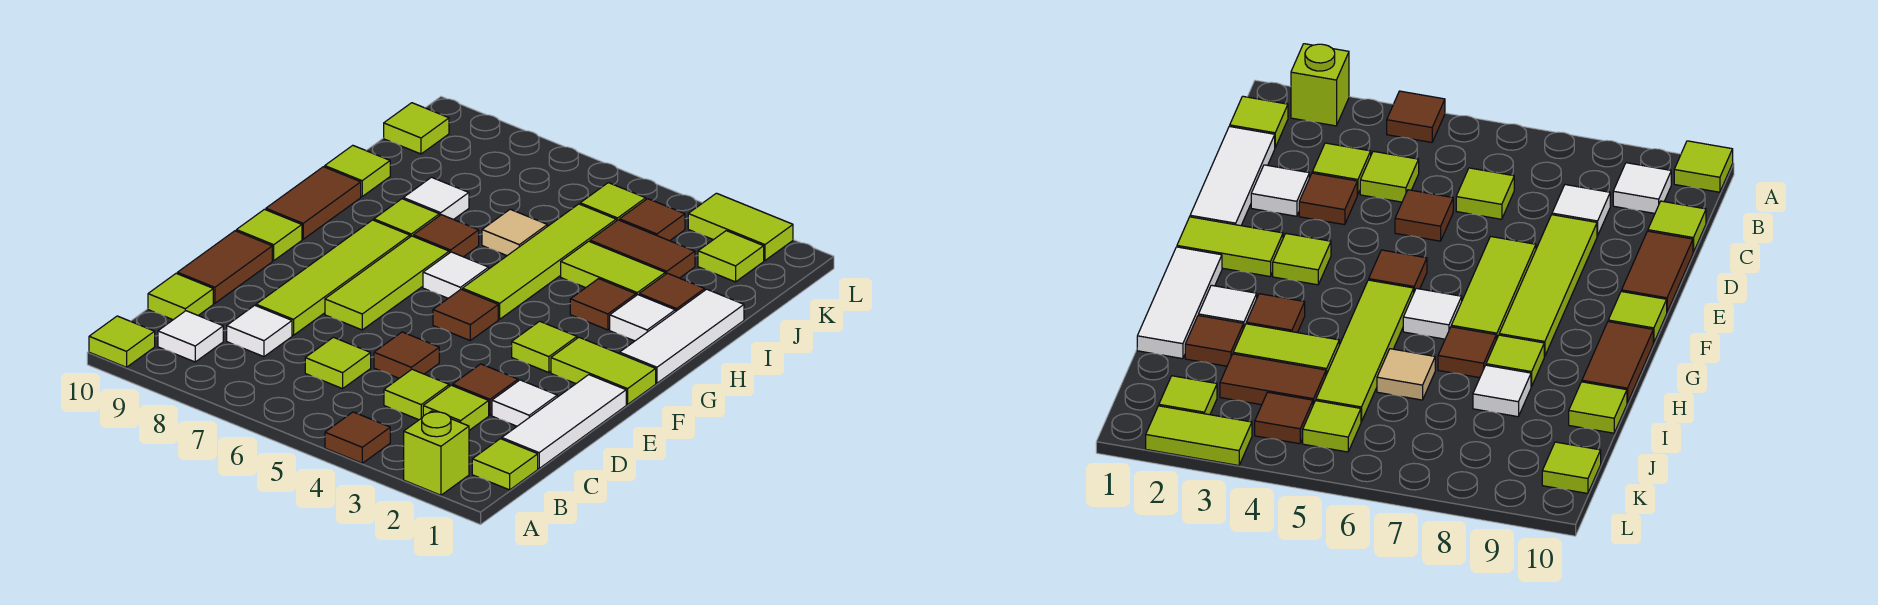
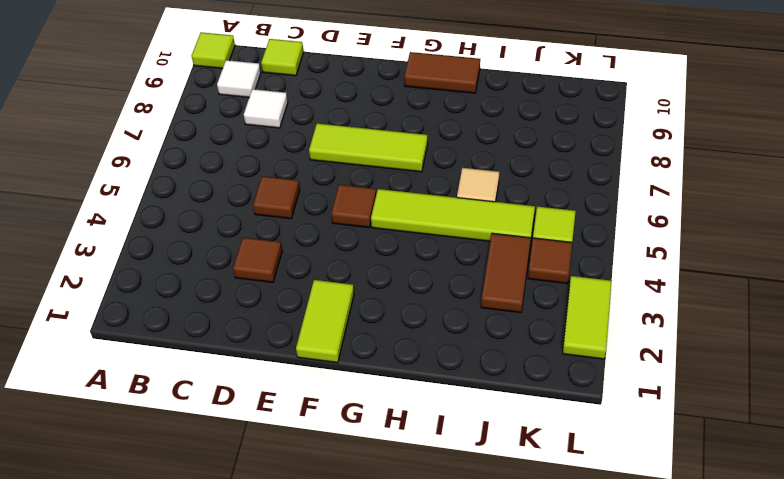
none -> lime 1x1 brick [404,411,469,495]
none -> brown 1x1 tile [325,412,390,463]
none -> lime 1x1 tile [472,439,538,490]
none -> white 1x3 tile [502,375,626,468]

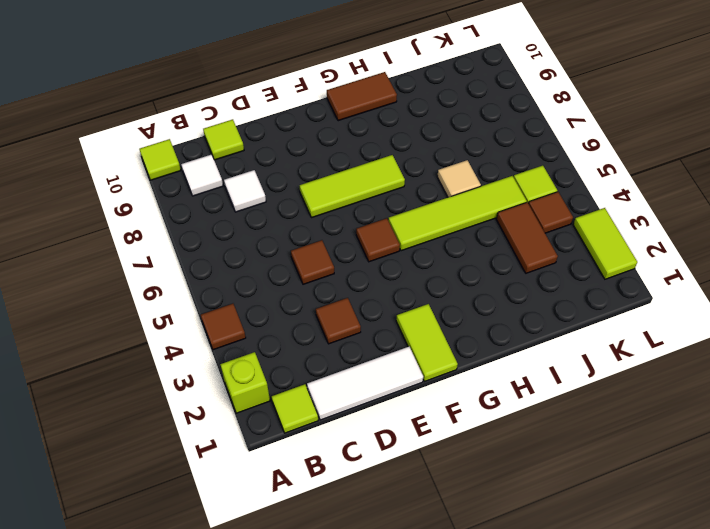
none -> lime 1x1 tile [423,385,489,430]
none -> lime 1x1 tile [384,369,449,420]
none -> lime 1x1 tile [305,337,371,389]
none -> white 1x1 tile [492,380,557,426]

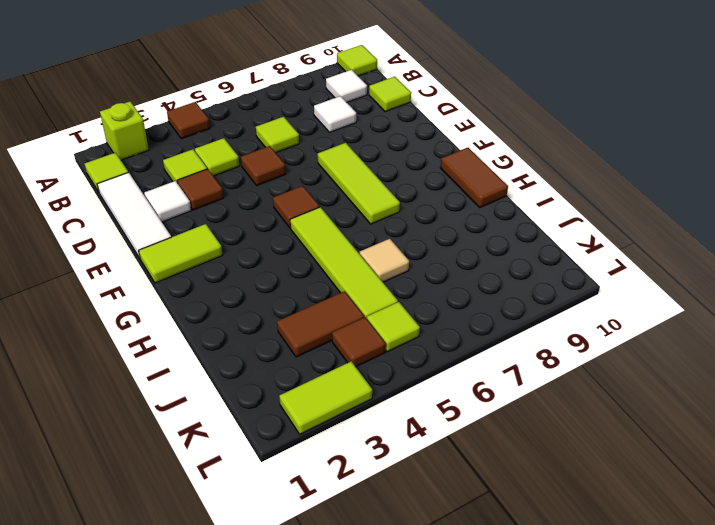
none -> lime 1x4 tile [256,220,410,335]
none -> brown 1x2 tile [177,231,272,303]
none -> lime 1x1 tile [512,321,577,373]
none -> lime 1x1 tile [236,209,302,261]

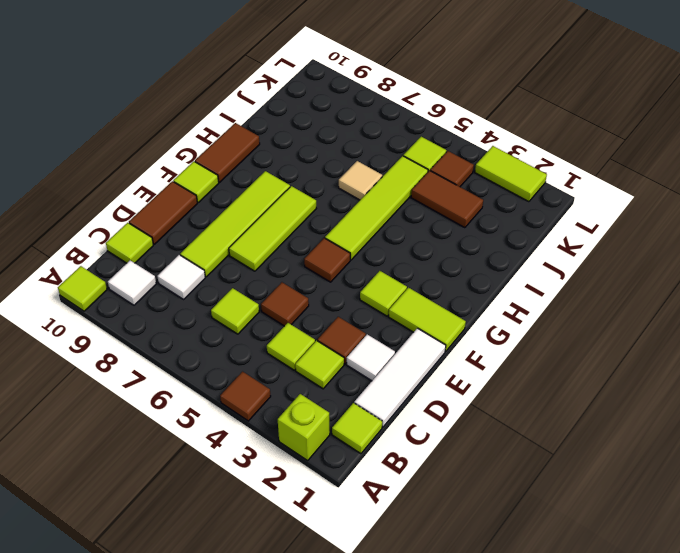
none -> white 1x3 tile [620,289,744,383]
none -> white 1x1 tile [423,252,489,298]
none -> white 1x1 tile [610,295,675,341]
none -> brown 1x1 tile [570,279,636,330]

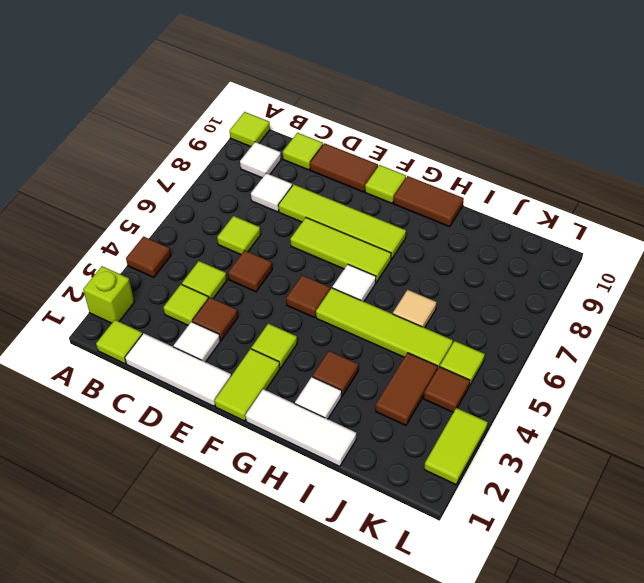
none -> brown 1x1 tile [413,215,479,257]
none -> lime 1x1 tile [374,199,439,237]
none -> brown 1x1 tile [639,273,705,312]
none -> lime 1x2 tile [561,241,665,295]

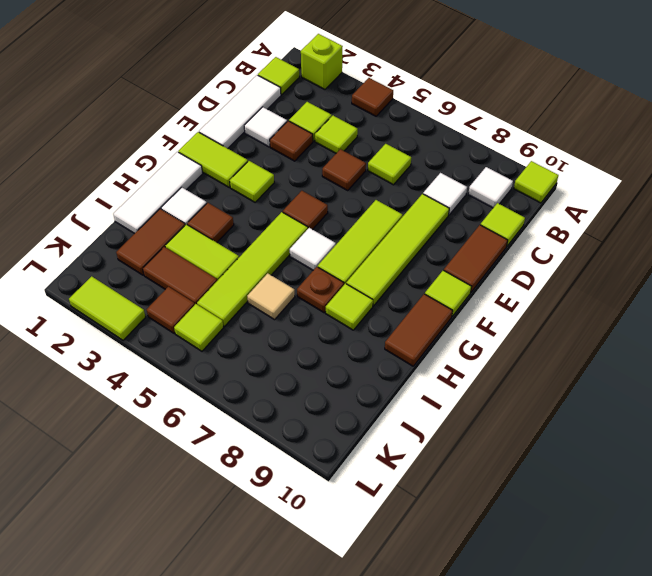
brown 1x1 plate [297,267,344,313] -> brown 1x1 tile [413,215,479,257]
brown 1x2 tile [116,209,185,275] -> brown 1x1 tile [639,273,705,312]
none -> white 1x1 tile [403,177,469,220]
none -> lime 1x1 tile [325,145,390,197]
none -> lime 1x1 tile [698,231,764,282]
none -> lime 1x1 tile [384,103,449,154]

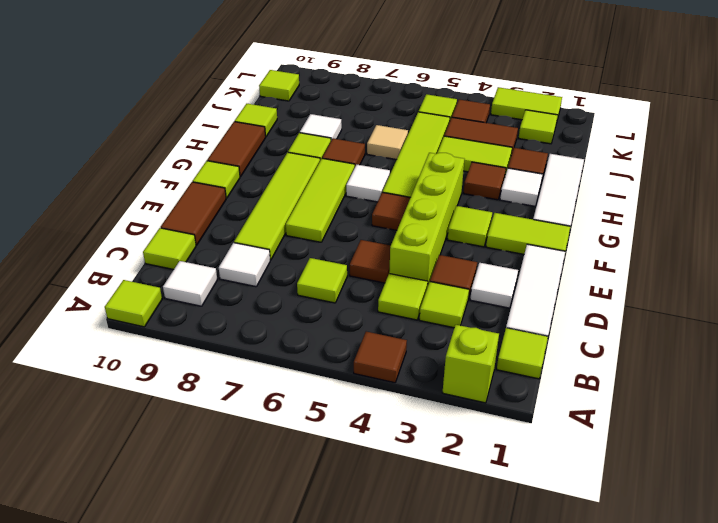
lime 1x4 brick [389,153,464,287] -> none

